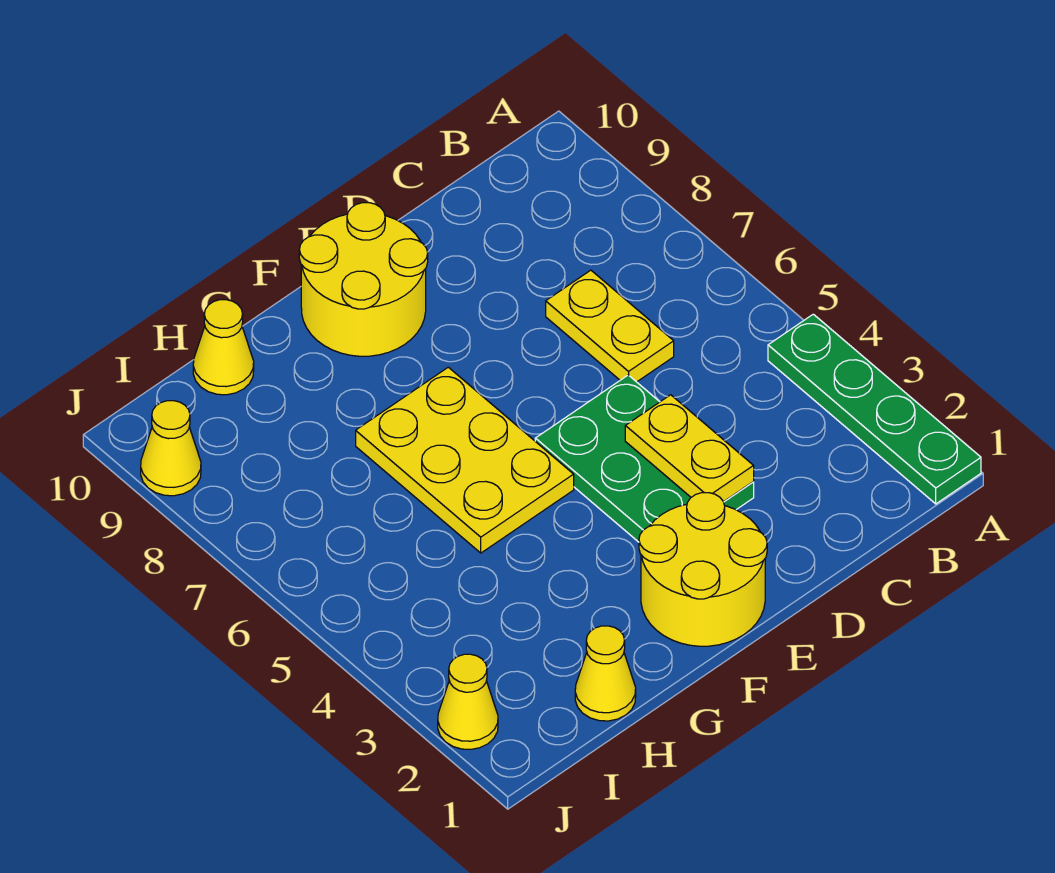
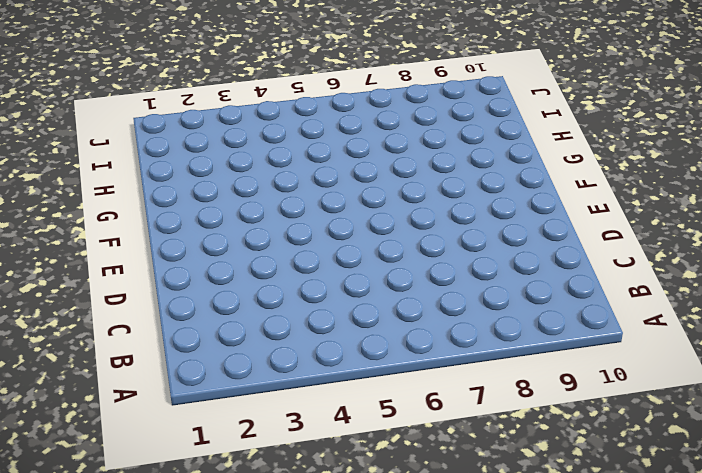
none -> green 1x4 plate [768,314,981,504]
none -> yellow 1x2 plate [546,270,674,382]

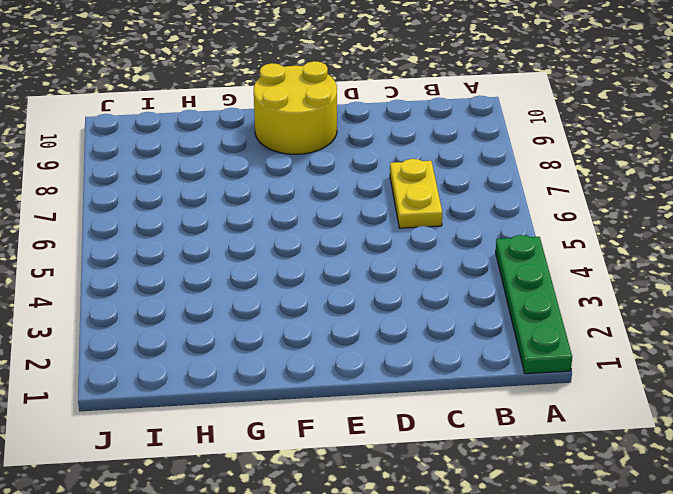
none -> green 2x3 plate [535,375,754,542]
none -> yellow 2x2 round brick [639,493,767,646]

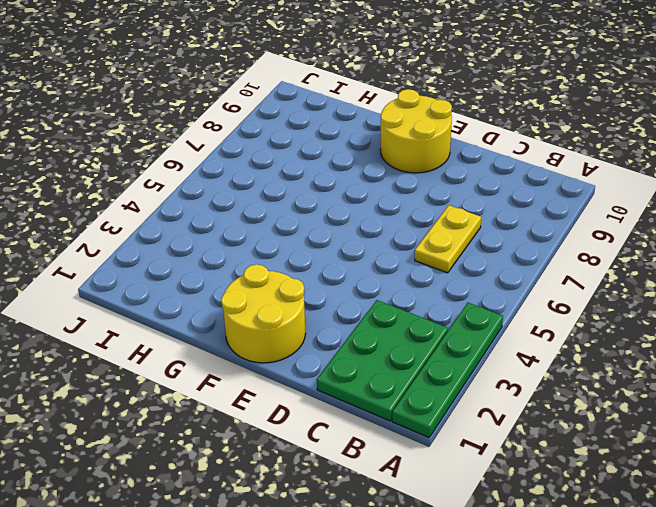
green 2x3 plate [317,300,448,421] -> green 2x3 plate moved to [535,375,754,542]
none -> yellow 2x3 plate [356,367,574,553]
none -> yellow 1x1 cone [575,626,636,721]

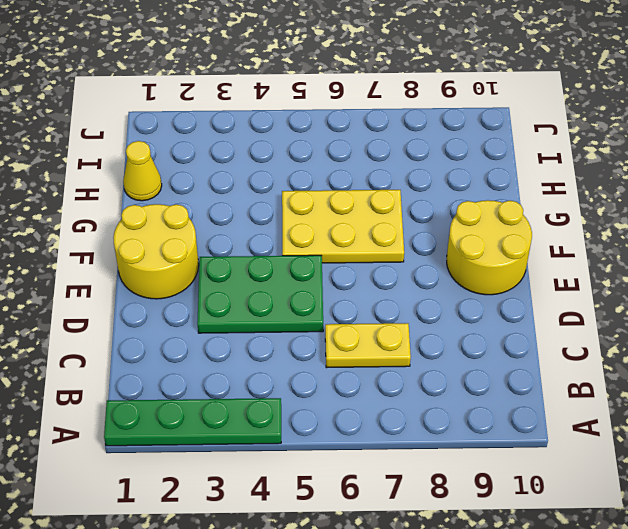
none -> yellow 1x1 cone [193,300,254,395]
none -> yellow 1x1 cone [438,654,498,749]

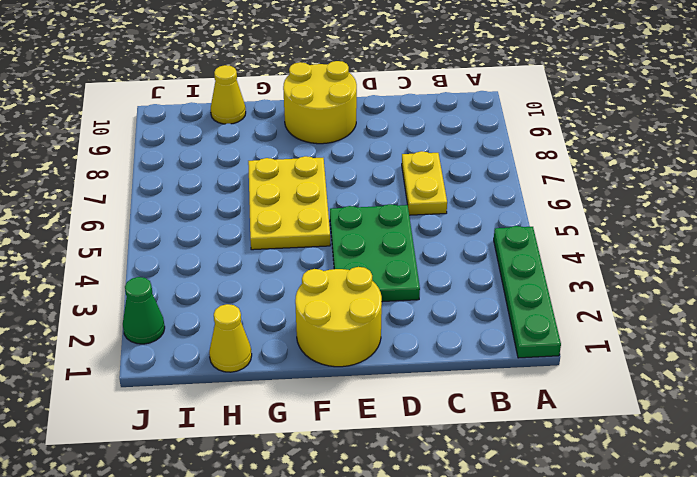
green 1x1 cone [123,277,165,344] -> yellow 1x1 cone [438,654,498,749]
none -> yellow 1x1 cone [141,401,201,496]
none -> yellow 1x2 plate [625,395,754,502]

